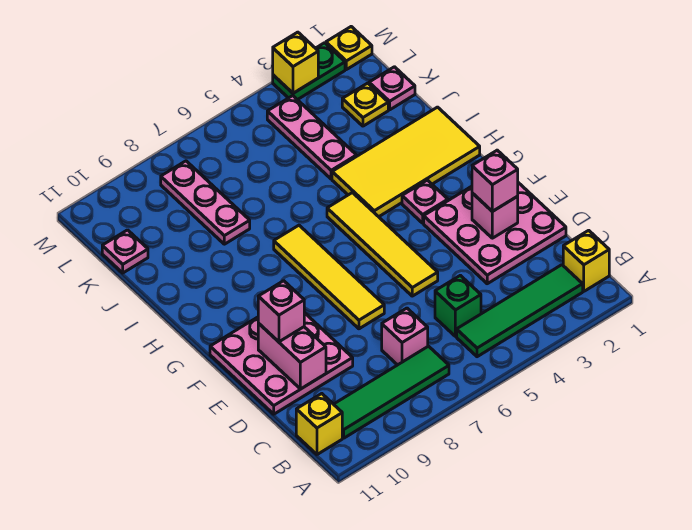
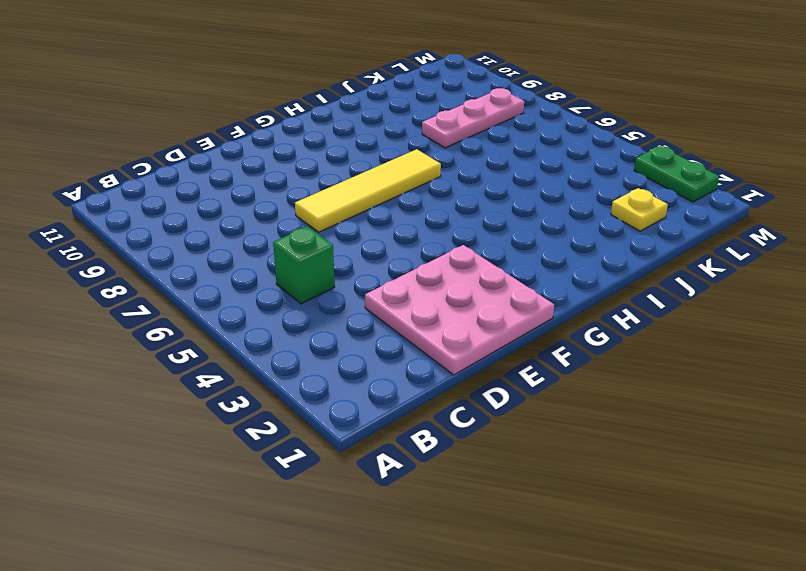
none -> yellow 1x1 brick [563,230,609,291]
none -> green 1x4 tile [457,265,583,357]
none -> green 1x4 tile [334,346,449,438]

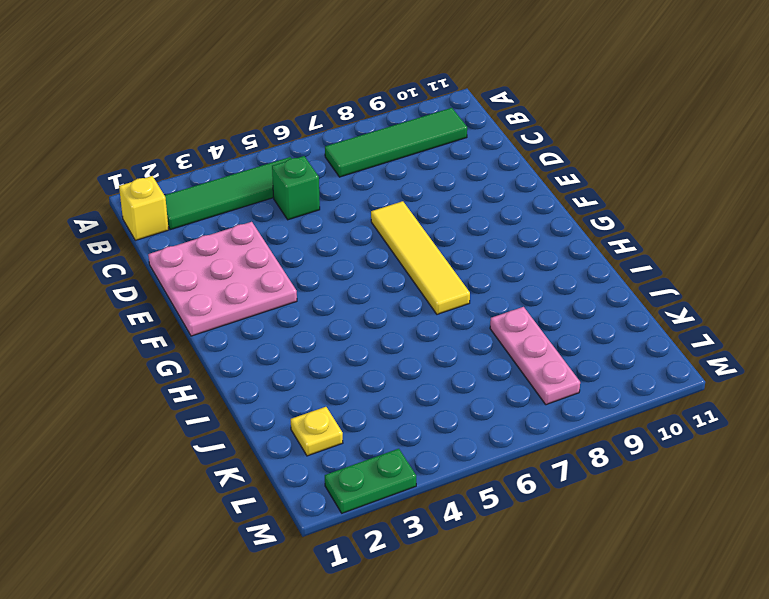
none -> yellow 1x1 brick [296,394,342,454]
none -> pink 1x1 brick [382,308,428,365]
none -> pink 3x3 plate [210,313,353,414]

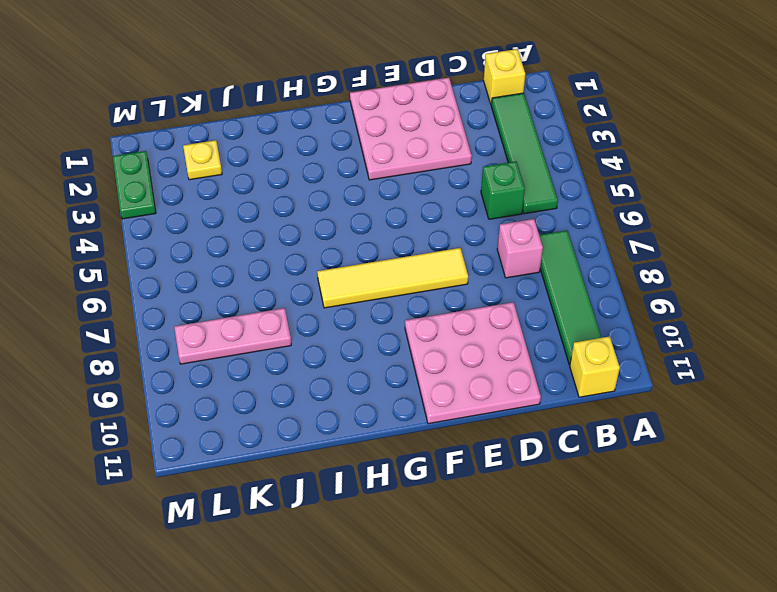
none -> yellow 1x4 tile [327,193,438,296]
none -> pink 1x1 plate [402,180,448,223]
none -> yellow 2x4 tile [332,107,480,217]

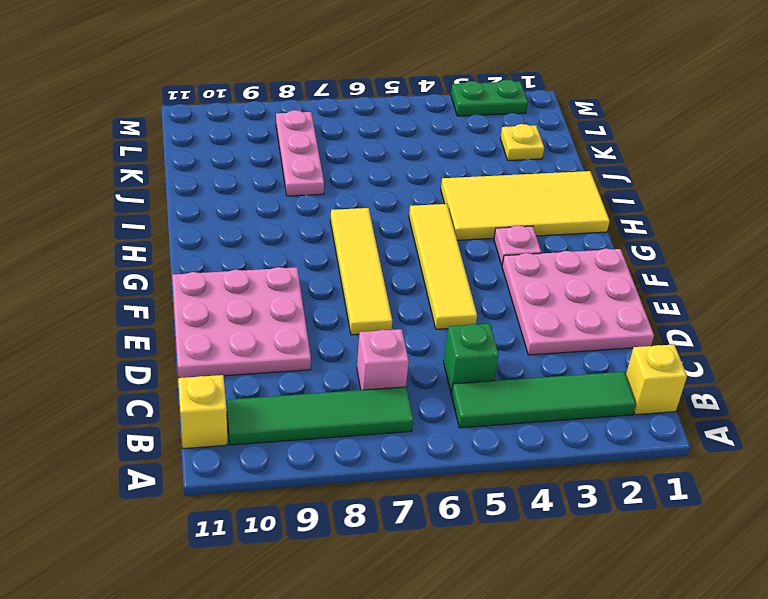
none -> pink 1x3 plate [267,96,357,179]
none -> pink 1x1 plate [369,67,415,110]
none -> pink 1x1 plate [102,230,148,273]

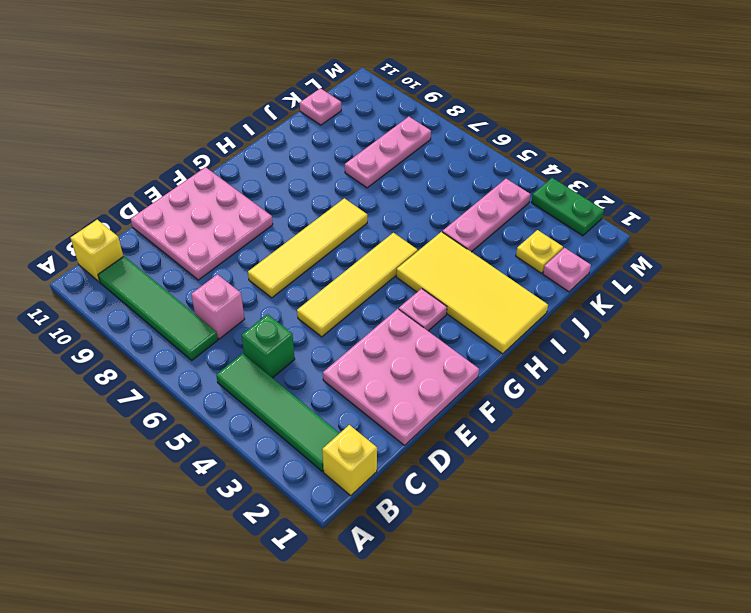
none -> yellow 1x1 plate [326,27,372,70]
none -> pink 1x2 brick [258,323,326,389]
none -> pink 1x1 brick [472,193,518,238]

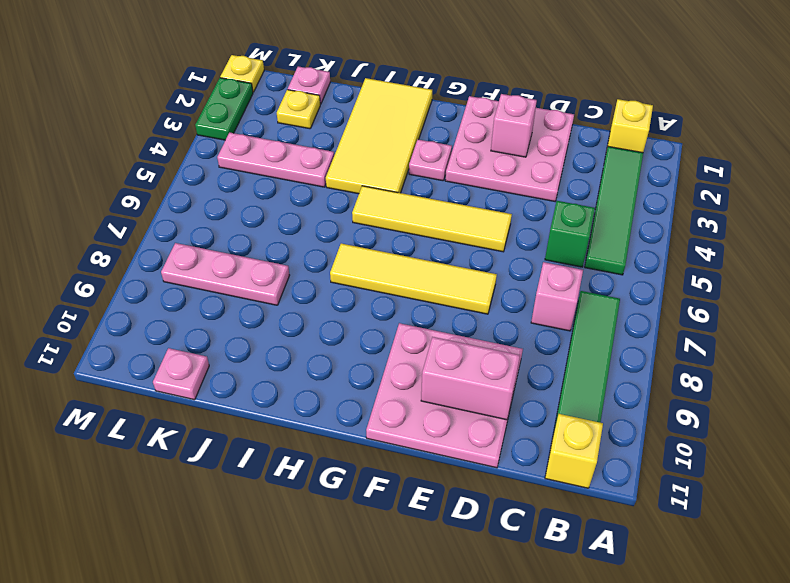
none -> yellow 1x1 brick [273,32,318,93]
none -> pink 1x1 brick [472,150,518,211]
none -> pink 1x1 brick [258,281,304,342]

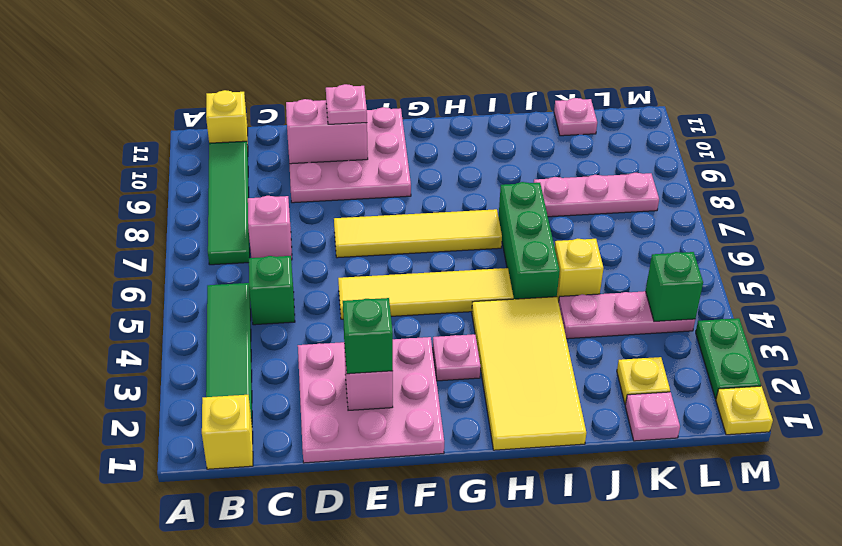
green 1x1 brick [343,298,393,374] -> pink 1x1 brick [472,150,518,211]
pink 1x1 plate [326,84,367,124] -> pink 1x1 brick [258,281,304,342]
green 1x3 brick [499,182,560,299] -> none
yellow 1x1 brick [555,239,603,302] -> yellow 1x1 brick moved to [273,32,318,93]
green 1x1 brick [646,252,703,321] -> none

